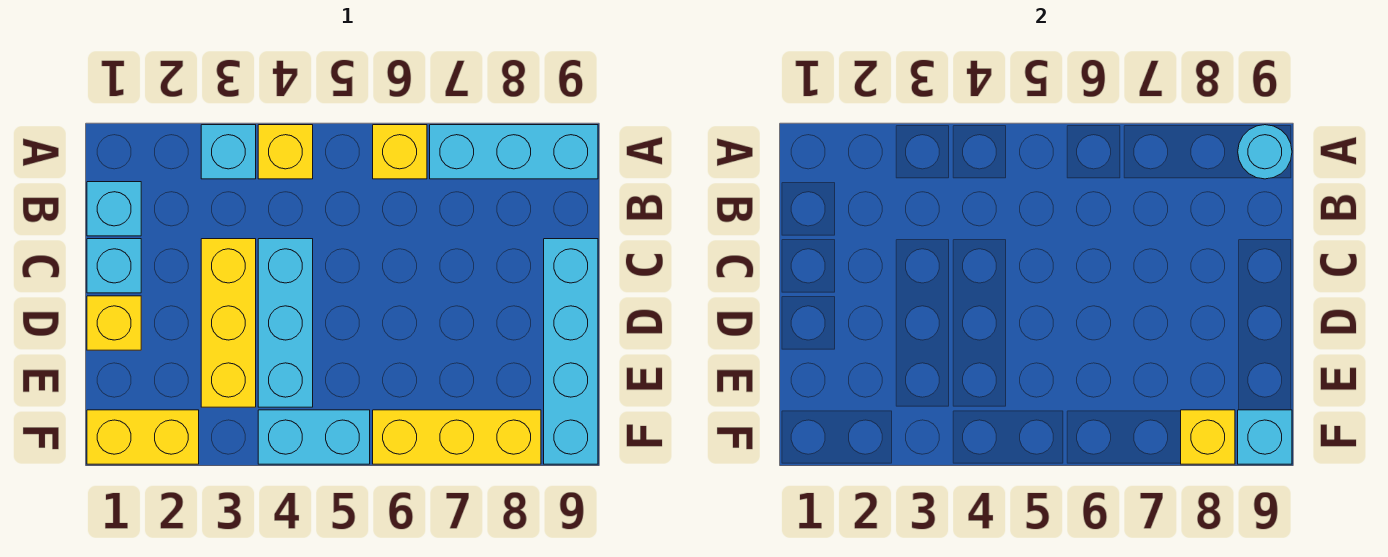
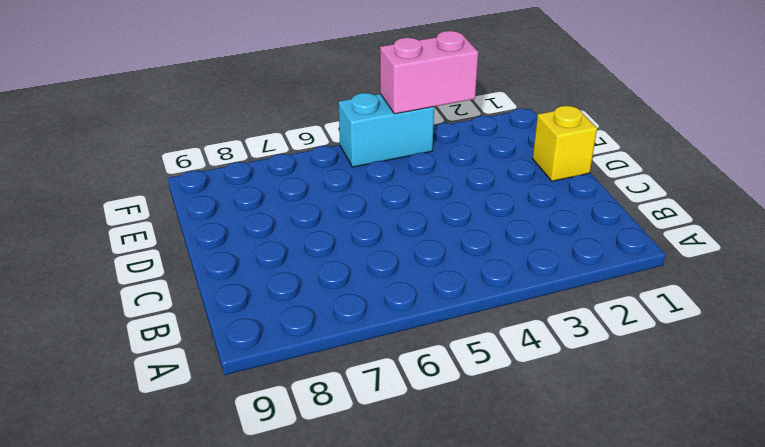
pink 1x2 brick [380,31,478,114] -> none
none -> cyan 1x1 brick [201,125,256,179]
none -> yellow 1x1 brick [258,125,313,179]
none -> yellow 1x1 brick [373,125,427,179]

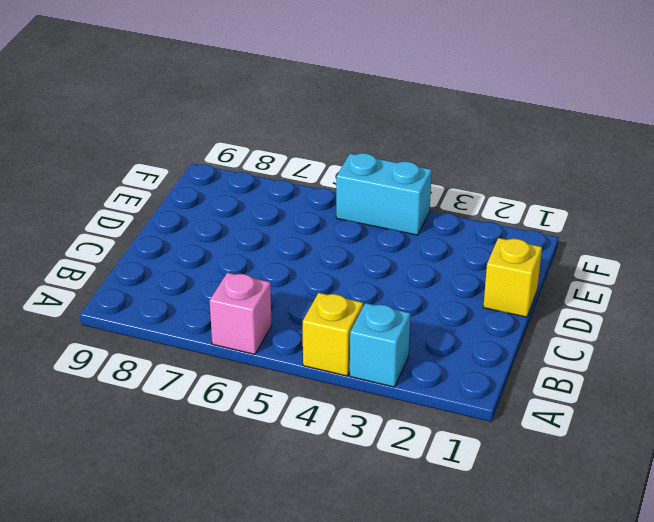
pink 1x1 brick [210,273,272,354] -> yellow 1x1 brick [373,125,427,179]
none -> cyan 1x3 brick [430,125,598,179]
none -> cyan 1x1 brick [87,182,141,236]
none -> cyan 1x1 brick [87,239,141,293]

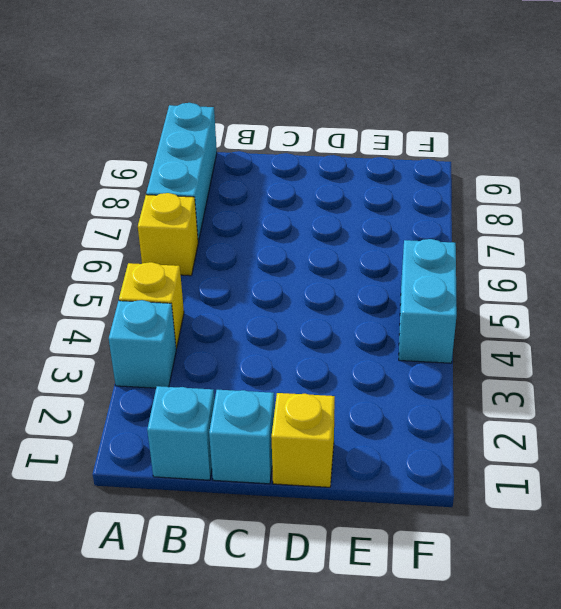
none -> yellow 1x3 brick [201,239,256,407]
none -> cyan 1x3 brick [258,239,313,407]
none -> cyan 1x4 brick [544,239,598,464]

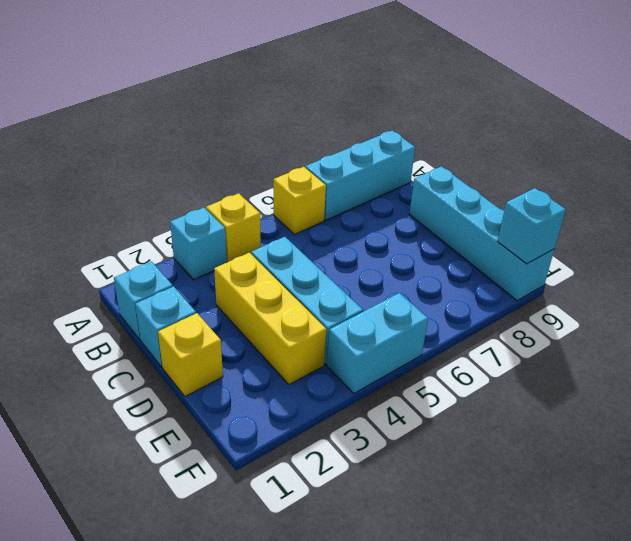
none -> yellow 1x2 brick [87,410,199,464]
none -> yellow 1x3 brick [373,410,541,464]
none -> cyan 1x1 round brick [1238,125,1292,179]

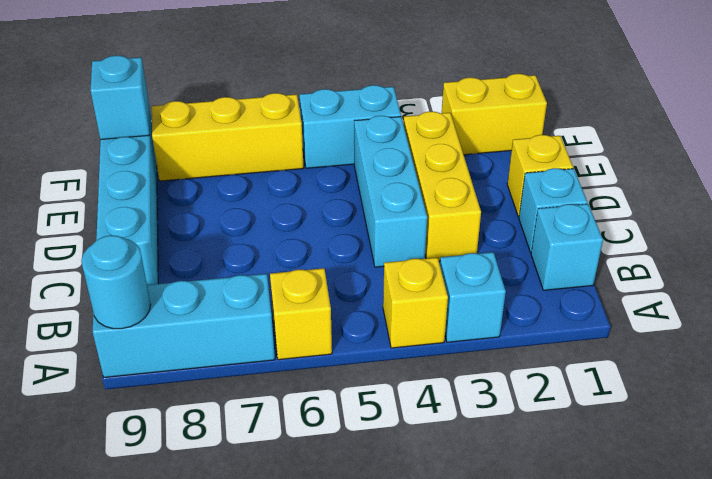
none -> yellow 1x1 brick [1181,410,1235,464]

